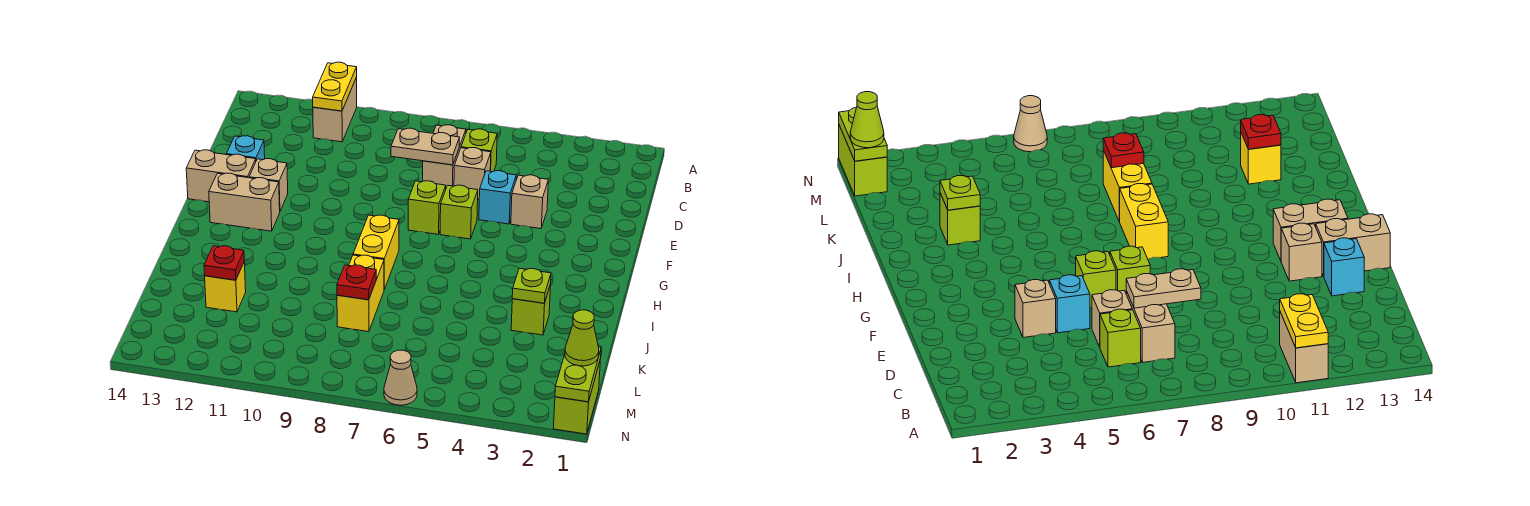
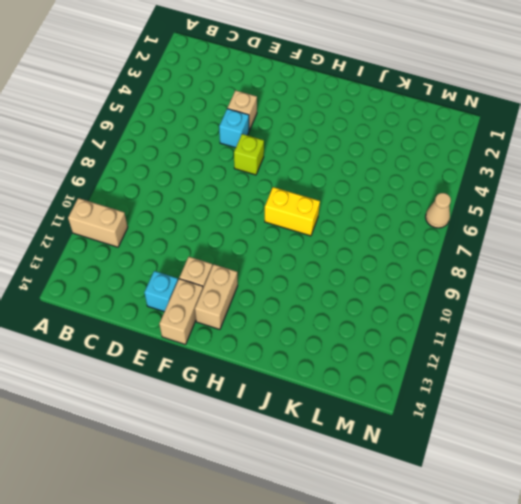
none -> lime 1x1 brick [461,129,497,172]
none -> tan 1x2 brick [423,125,466,187]
none -> tan 1x1 brick [454,148,491,200]

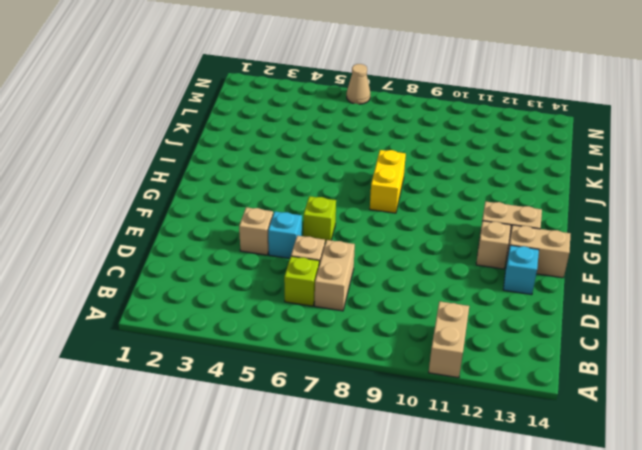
none -> lime 1x1 brick [408,181,446,234]
none -> lime 1x1 brick [511,284,551,335]
none -> yellow 1x2 brick [337,255,384,332]

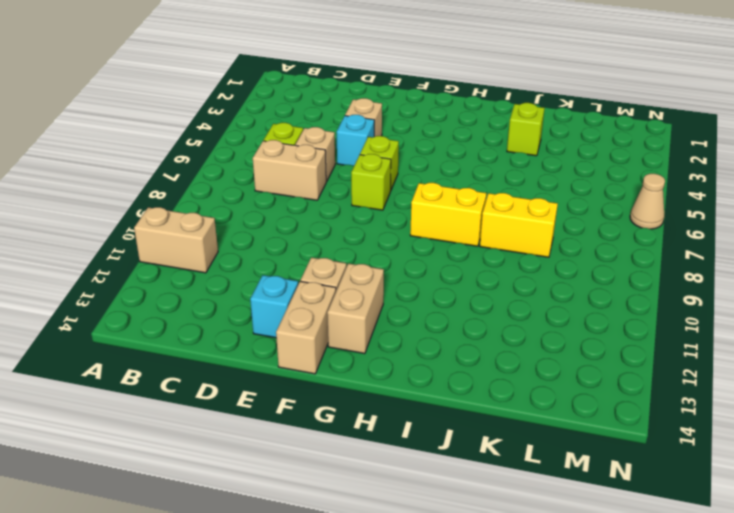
none -> yellow 1x1 brick [205,262,246,312]
none -> lime 1x2 brick [553,362,600,434]
none -> yellow 1x2 plate [313,62,357,111]

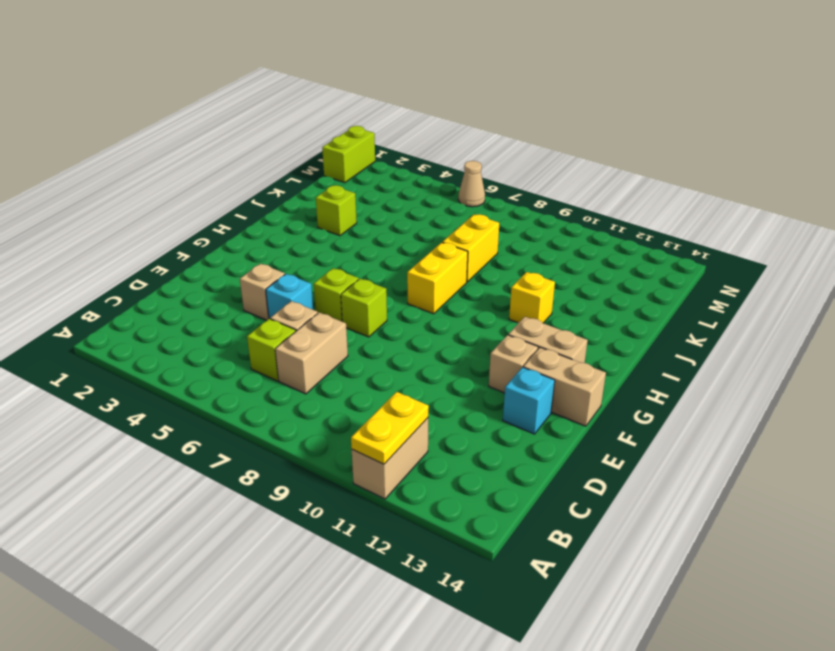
yellow 1x1 brick [509,272,555,323] -> yellow 1x1 brick moved to [205,262,246,312]
none -> tan 1x2 plate [391,128,460,165]
none -> lime 1x1 plate [512,268,551,303]
none -> red 1x1 plate [337,265,376,300]

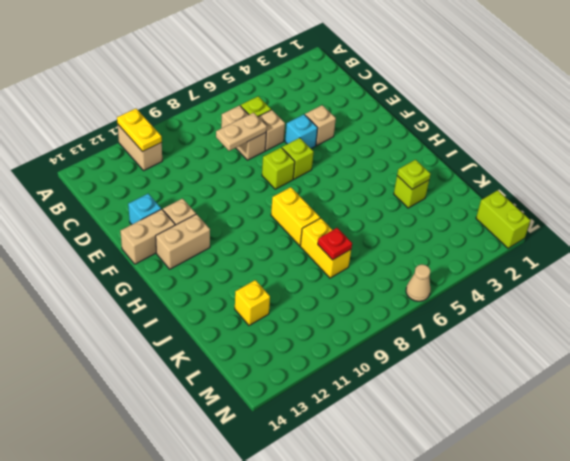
none -> red 1x1 plate [204,246,244,280]
none -> lime 1x2 plate [555,347,601,402]
none -> lime 1x1 cone [565,310,599,366]

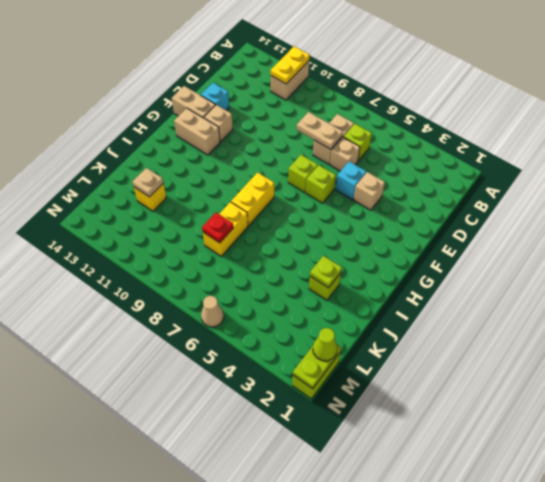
tan 1x1 plate [132,168,163,197] -> red 1x1 plate [204,246,244,280]

